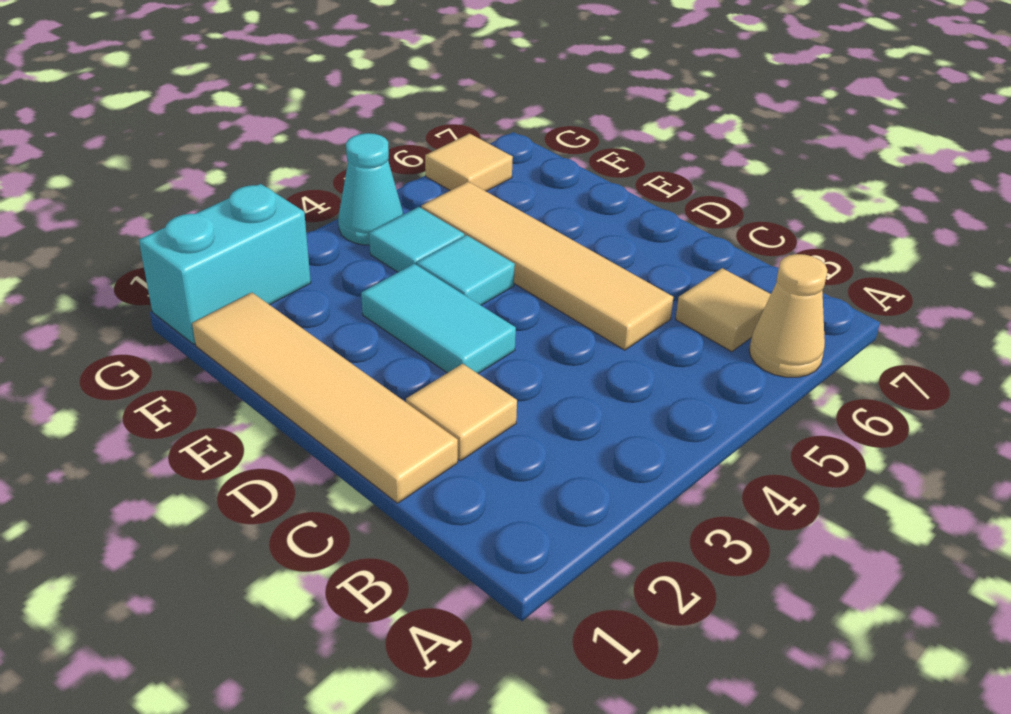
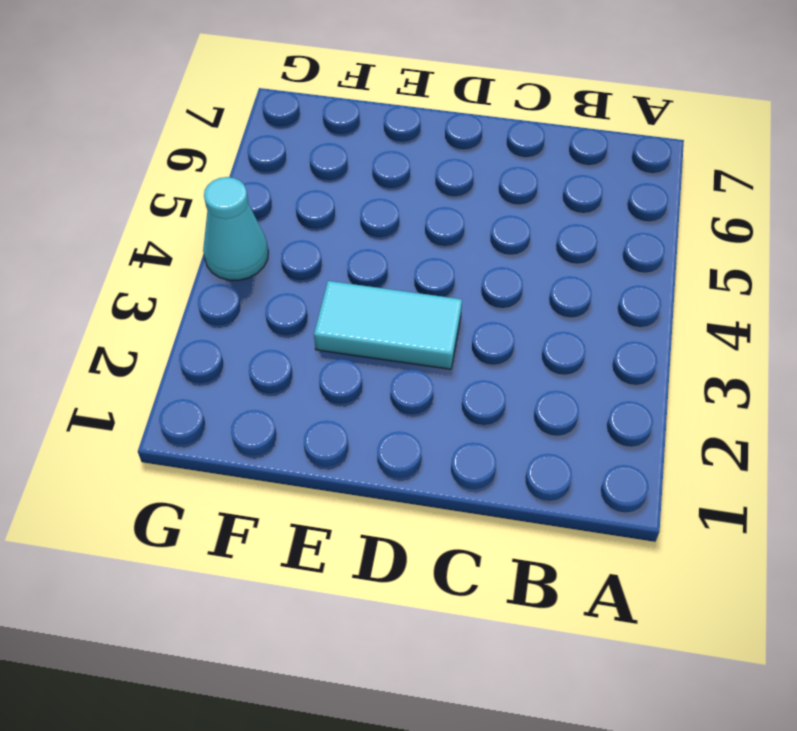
none -> tan 1x1 cone [749,254,827,377]
none -> tan 1x1 tile [676,268,771,352]

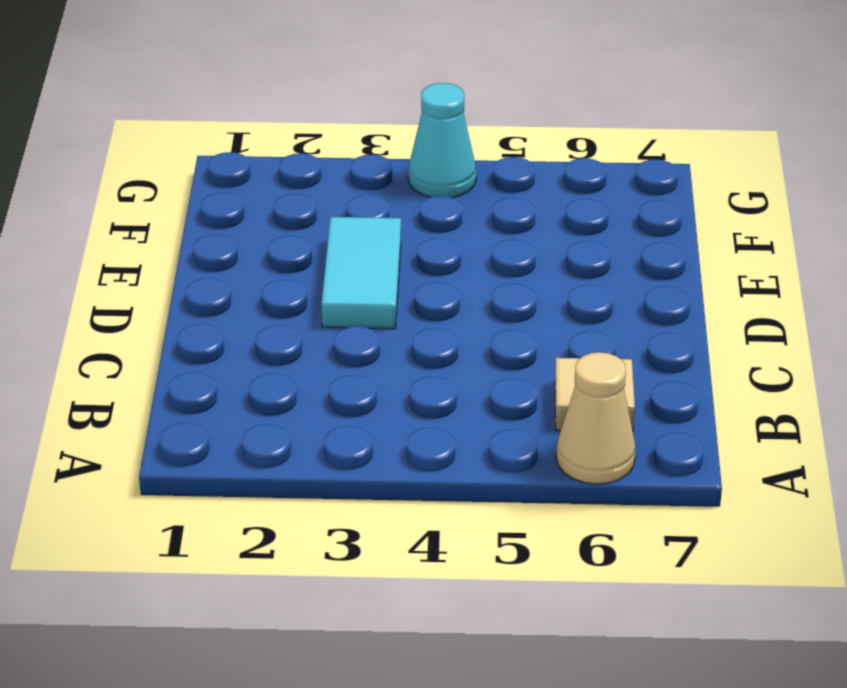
none -> tan 1x4 tile [192,292,458,503]
none -> tan 1x1 tile [406,364,517,461]

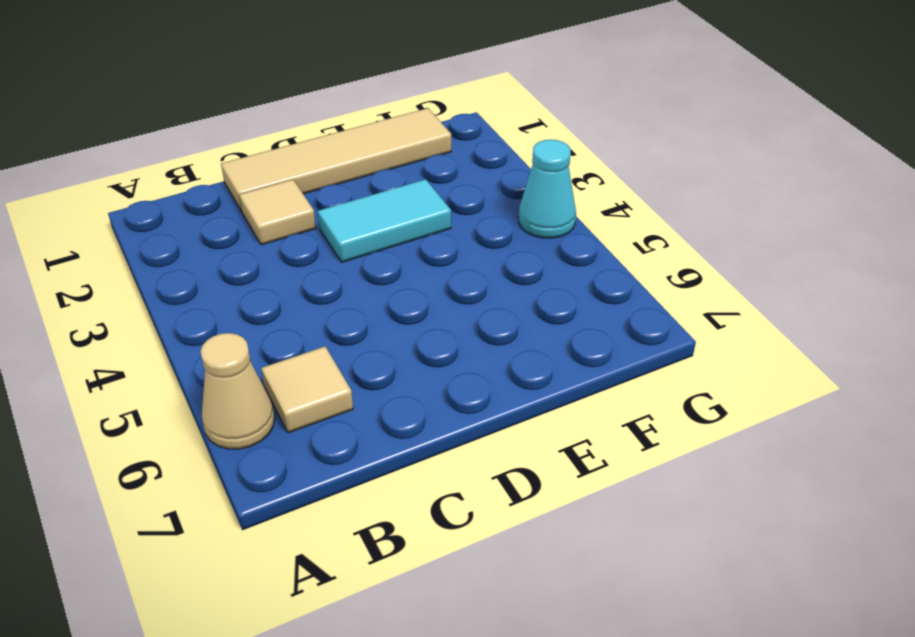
none -> tan 1x4 tile [421,182,673,350]
none -> cyan 1x1 tile [417,235,515,305]

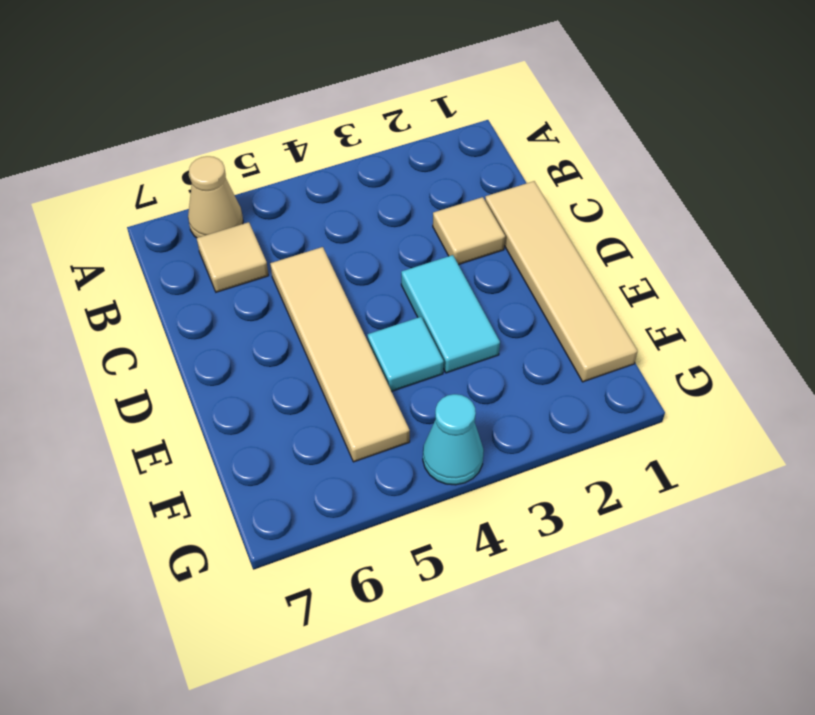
none -> cyan 1x1 tile [369,207,464,272]
none -> cyan 1x2 brick [139,184,311,344]

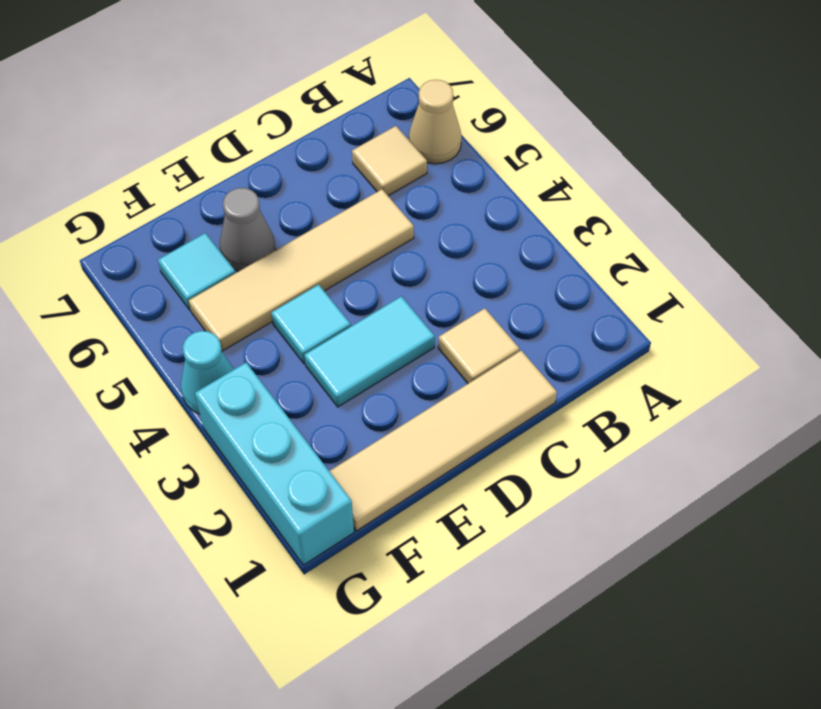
grey 1x1 cone [220,188,276,271] -> none
cyan 1x1 tile [158,233,235,310] -> cyan 1x1 tile moved to [369,207,464,272]
cyan 1x3 brick [195,363,354,565] -> cyan 1x2 brick [139,184,311,344]
none -> tan 1x1 tile [425,134,513,191]

